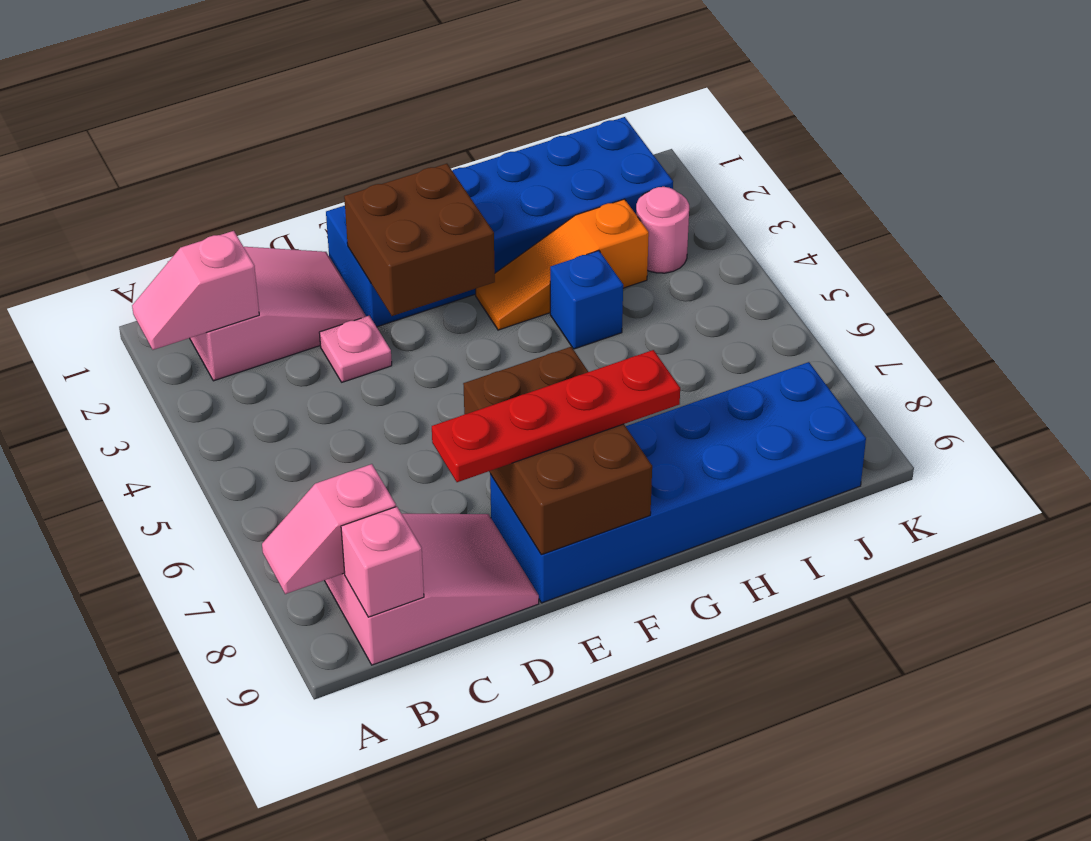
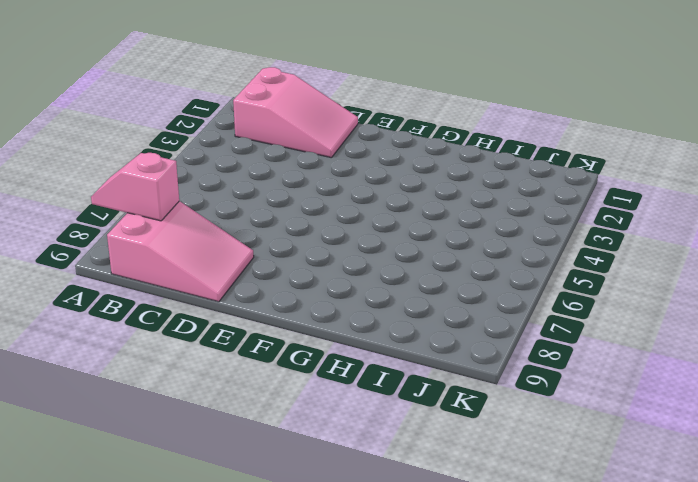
none -> pink 1x1 plate [319,316,392,382]
none -> blue 2x6 brick [326,117,673,327]
none -> blue 2x6 brick [490,362,866,603]

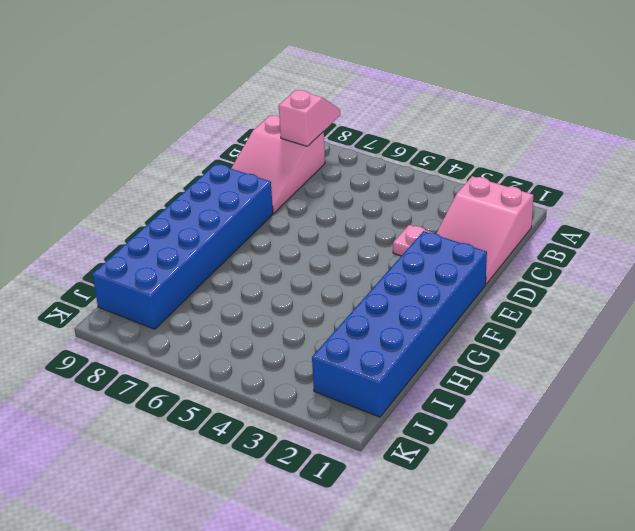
none -> orange 1x3 slope [476,199,649,330]
none -> blue 1x1 brick [550,251,623,349]
none -> pink 1x1 round brick [636,187,689,273]

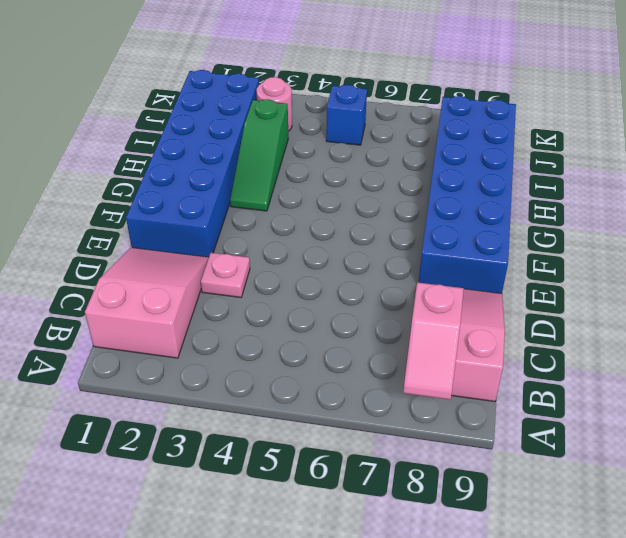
green 1x3 slope [230,99,288,211] -> orange 1x3 slope [476,199,649,330]
blue 1x1 brick [326,85,367,145] -> blue 1x1 brick moved to [550,251,623,349]
none -> pink 1x2 slope [132,231,259,350]
none -> pink 1x1 brick [341,507,424,617]
none -> brown 2x2 brick [344,164,495,316]

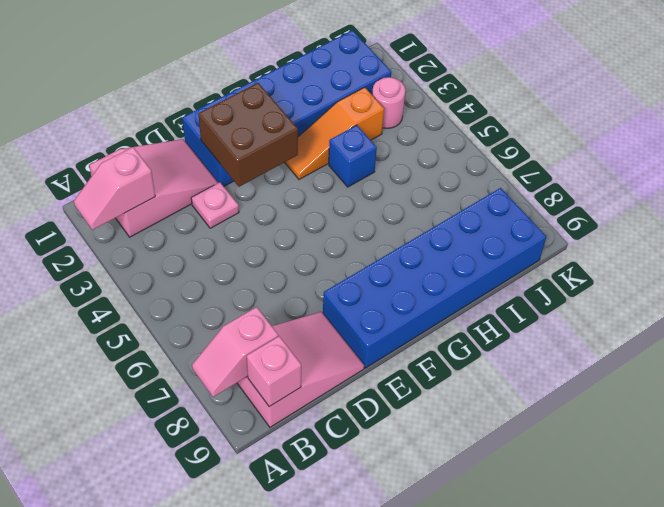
none -> brown 2x3 brick [463,347,652,555]
none -> red 1x4 plate [432,350,680,482]

